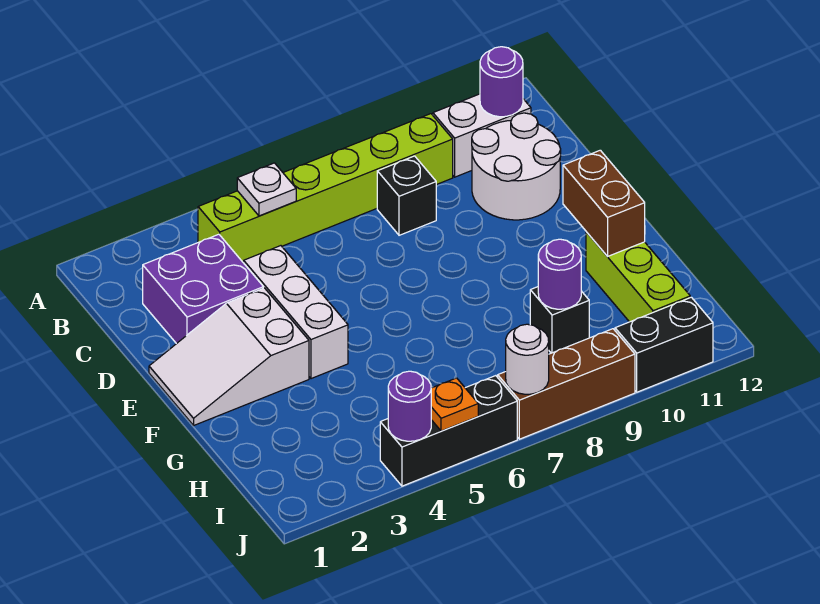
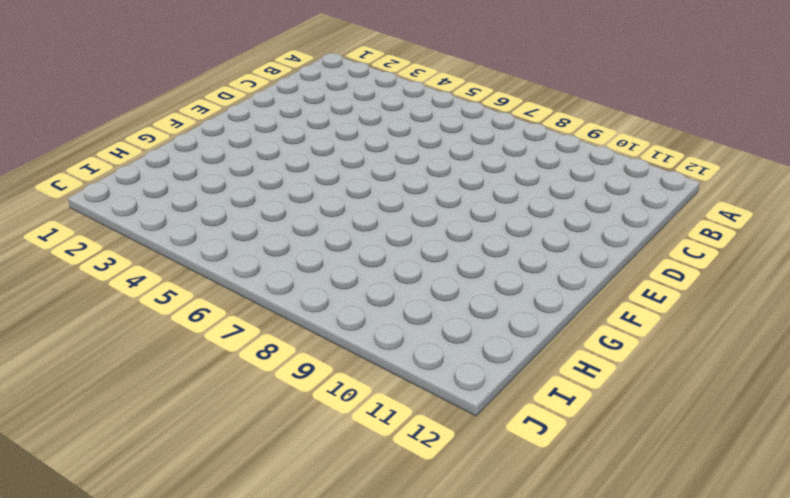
none -> lime 1x6 brick [198,114,453,262]
none -> white 1x2 brick [433,94,531,177]
none -> purple 2x2 brick [143,234,263,344]

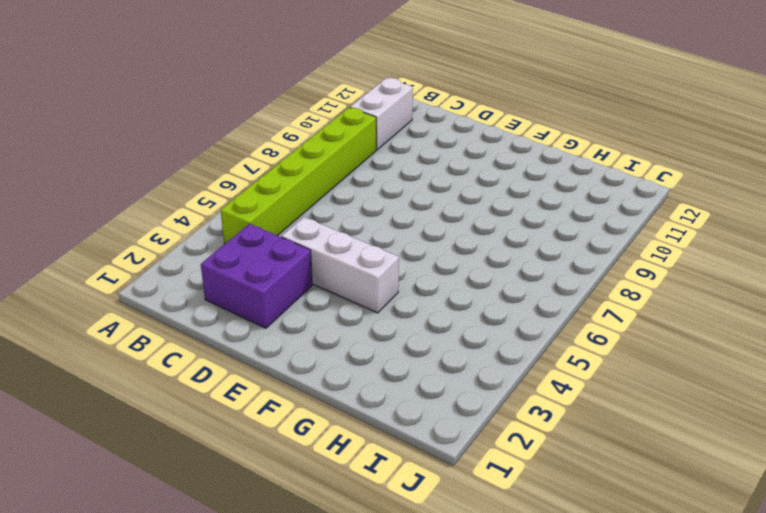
none -> black 1x1 brick [377,156,436,235]
none -> white 2x2 round brick [472,113,561,220]
none -> white 2x3 slope [149,288,309,425]

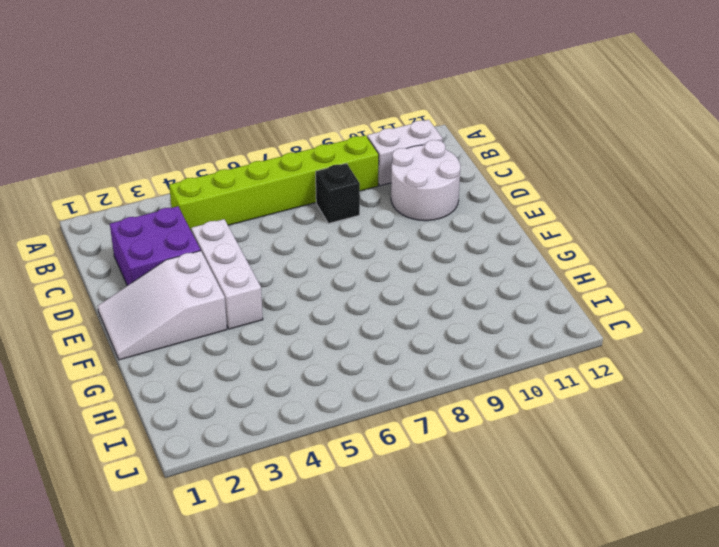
none -> lime 1x3 brick [586,232,690,322]
none -> black 1x1 brick [530,287,589,353]
none -> black 1x3 brick [380,376,517,486]

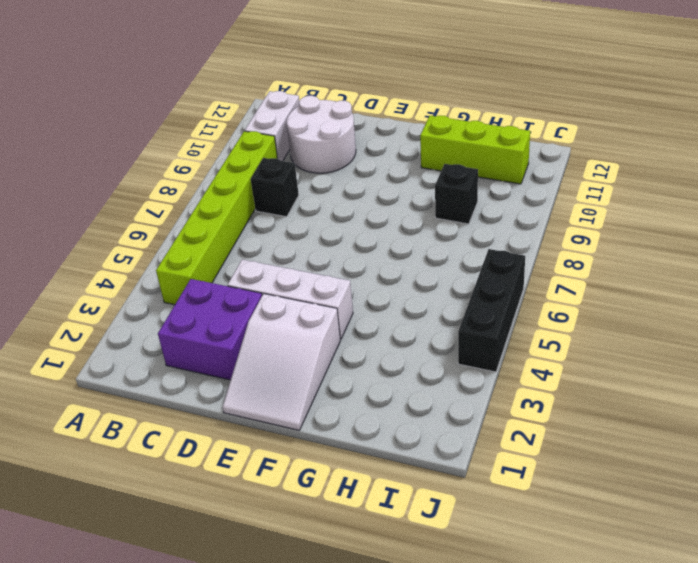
none -> brown 1x3 brick [498,329,635,439]
none -> black 1x2 brick [615,297,713,392]
none -> white 1x1 plate [237,163,296,216]

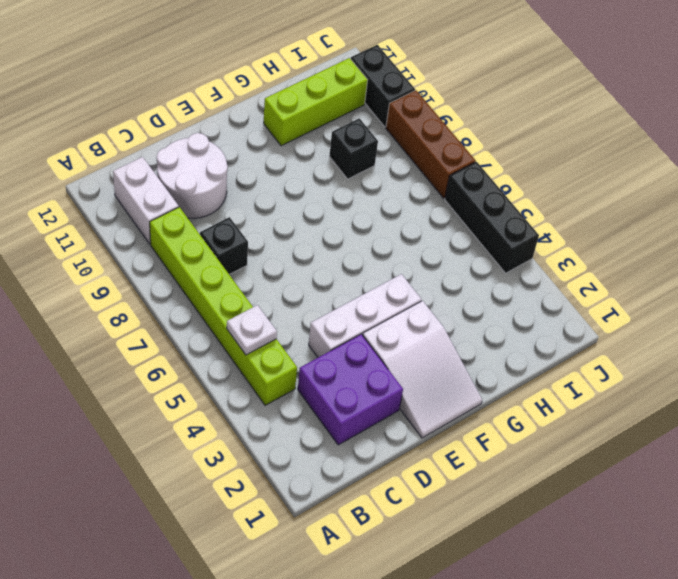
none -> purple 1x1 round brick [480,47,523,117]
none -> brown 1x2 brick [563,150,645,257]
none -> purple 1x1 round brick [538,239,581,309]

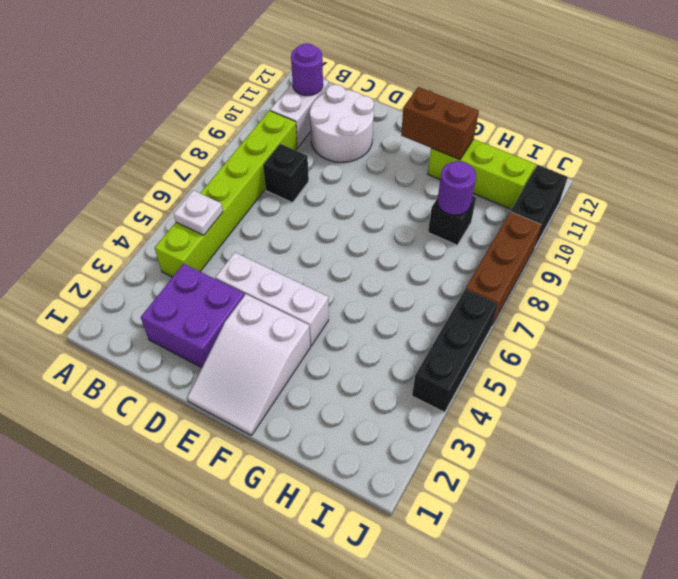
none -> purple 1x1 round brick [388,371,431,441]
none -> orange 1x1 plate [431,378,478,431]
none -> white 1x1 round brick [506,324,549,394]

